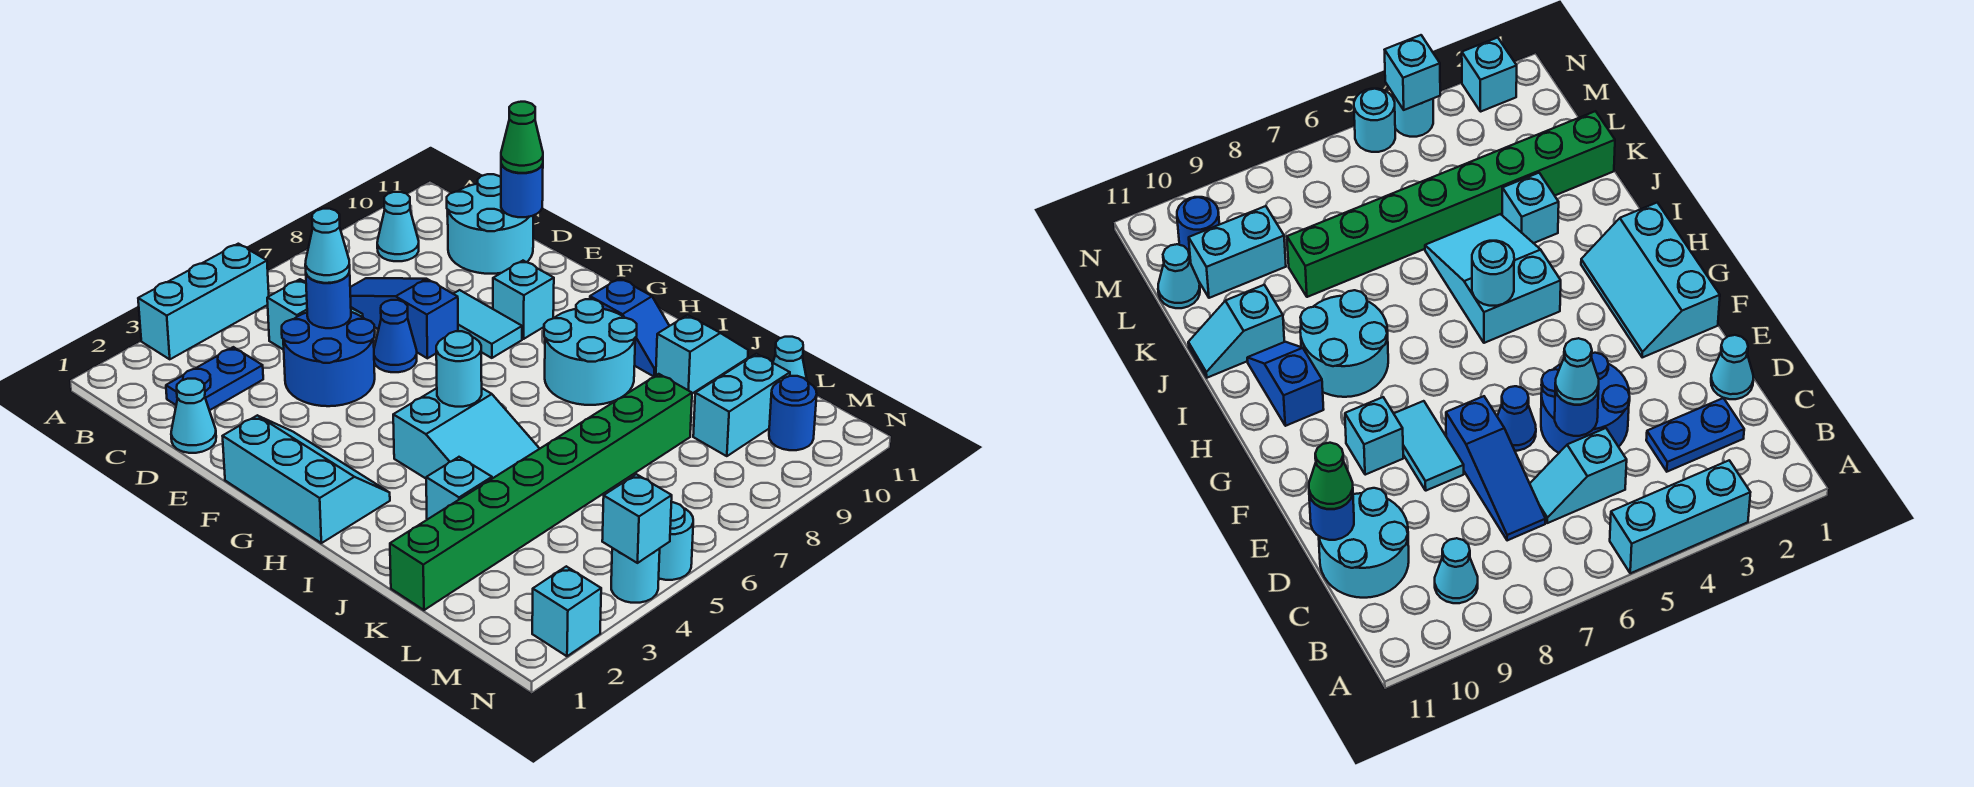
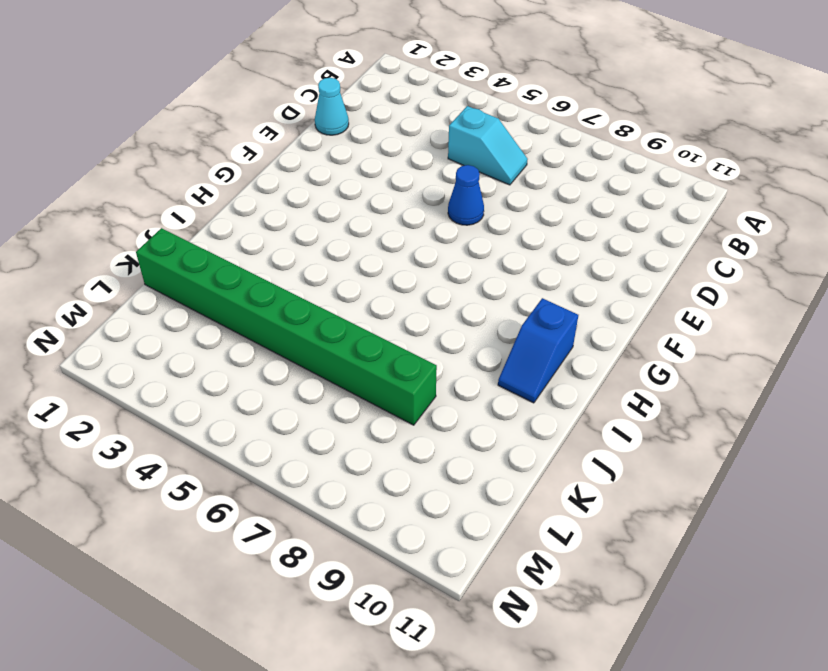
none -> cyan 1x3 brick [138,244,269,359]
none -> cyan 1x1 cone [377,192,419,261]
none -> blue 1x2 plate [166,347,263,410]
none -> blue 1x3 slope [350,278,458,358]

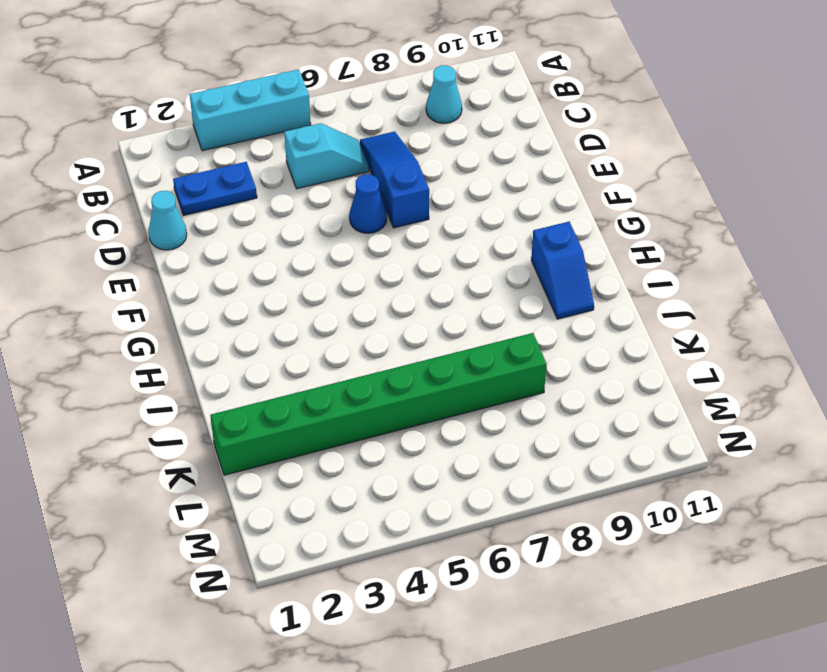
none -> cyan 2x2 round brick [447,174,533,274]
none -> blue 2x2 round brick [282,312,375,406]
none -> cyan 1x2 tile [454,290,522,358]
none -> cyan 2x3 slope [223,415,390,543]

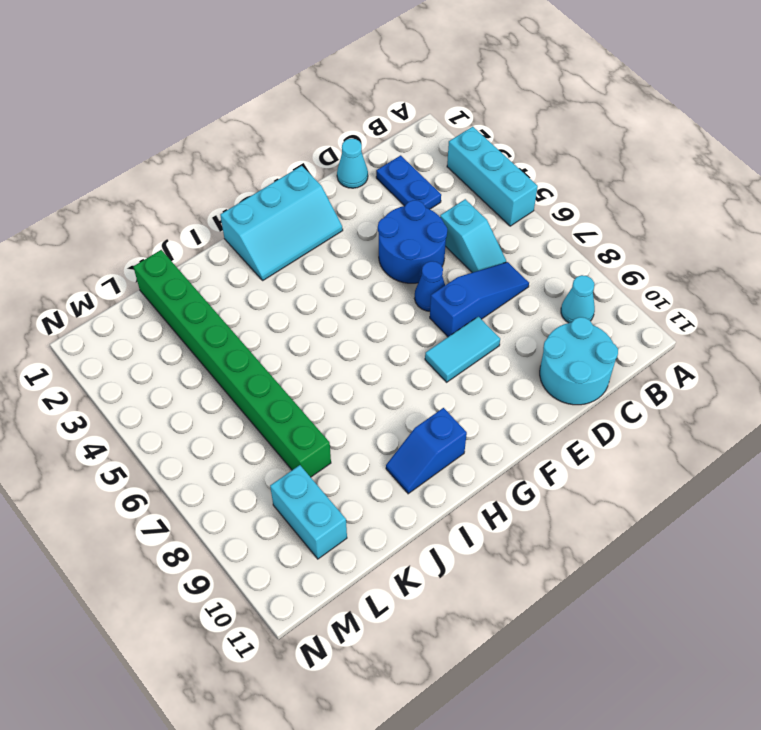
none -> cyan 1x1 brick [493,261,554,339]
none -> cyan 2x3 slope [393,388,540,479]
none -> cyan 2x2 round brick [544,299,637,405]
none -> cyan 1x1 brick [426,457,492,520]

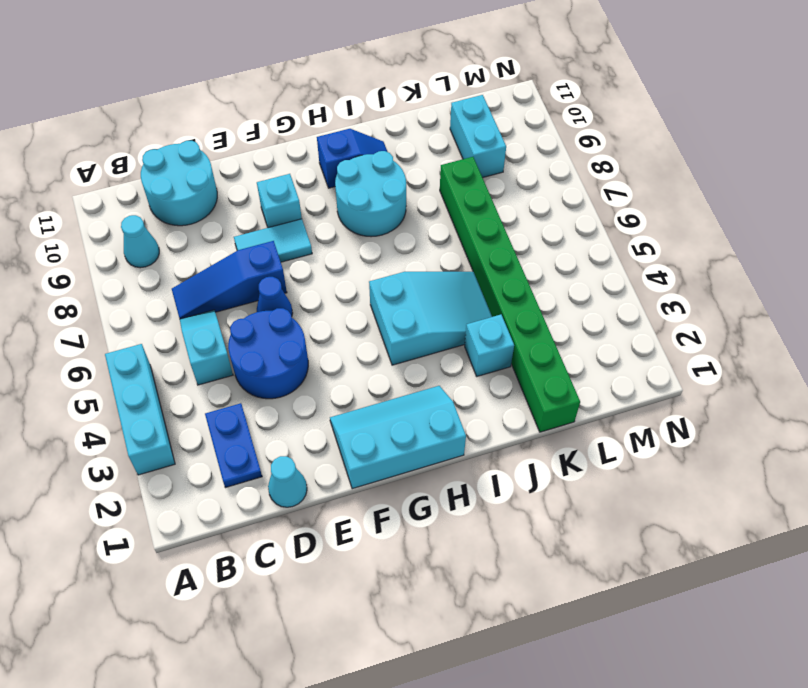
none -> cyan 1x2 slope [656,315,748,394]
none -> cyan 1x1 cone [773,337,807,380]
none -> blue 1x1 round brick [769,376,817,450]
none -> cyan 1x1 brick [532,566,601,656]

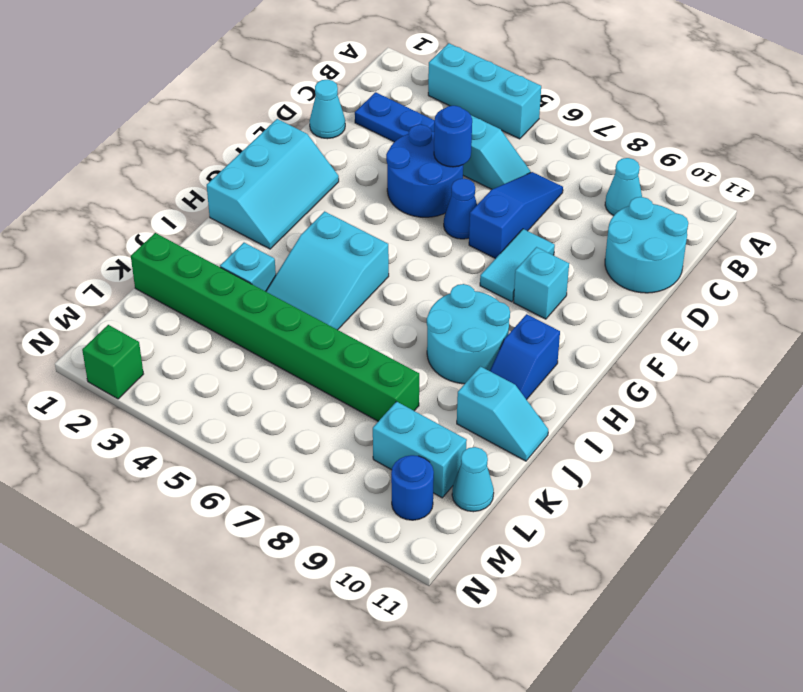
green 1x1 brick [82,325,143,399] -> cyan 1x1 brick [532,566,601,656]
none -> cyan 1x1 round brick [611,548,660,603]
none -> cyan 1x1 round brick [659,502,693,580]
none -> blue 1x1 round brick [501,164,543,217]
none -> cyan 1x1 round brick [436,331,482,407]

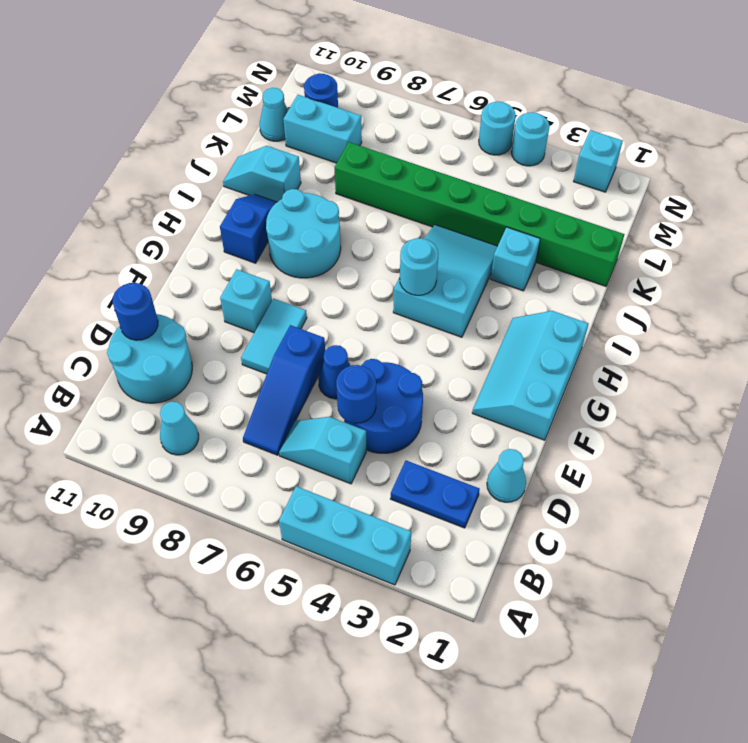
none -> cyan 1x1 brick [602,474,672,563]
none -> cyan 1x1 cone [305,209,350,283]
none -> green 1x1 cone [501,102,543,173]

